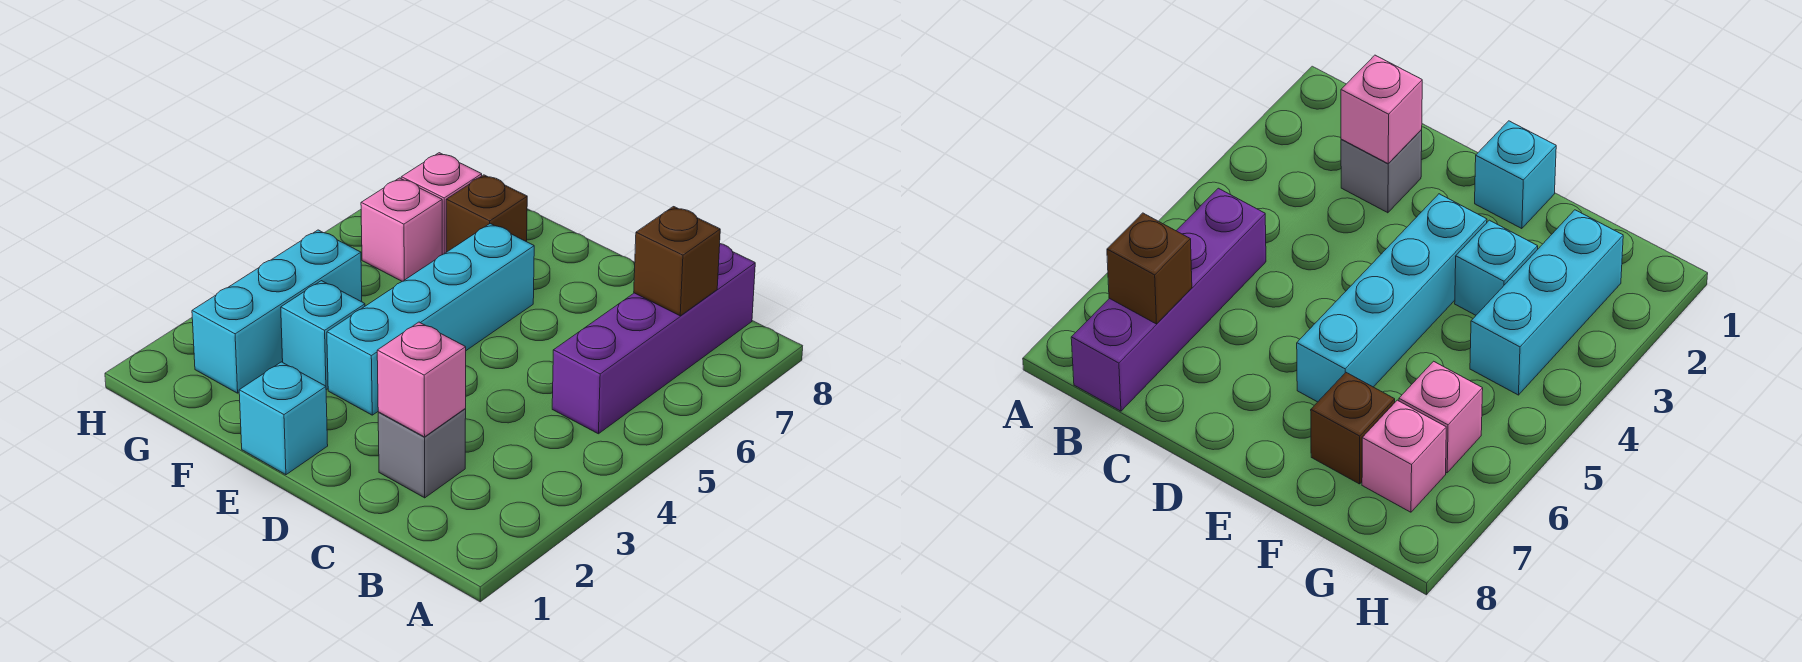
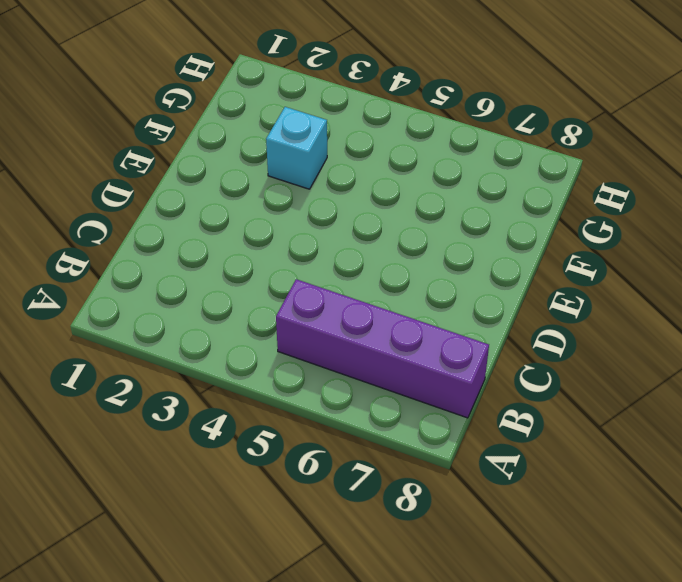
none -> grey 1x1 brick [378,409,466,498]
none -> cyan 1x1 brick [239,362,328,475]

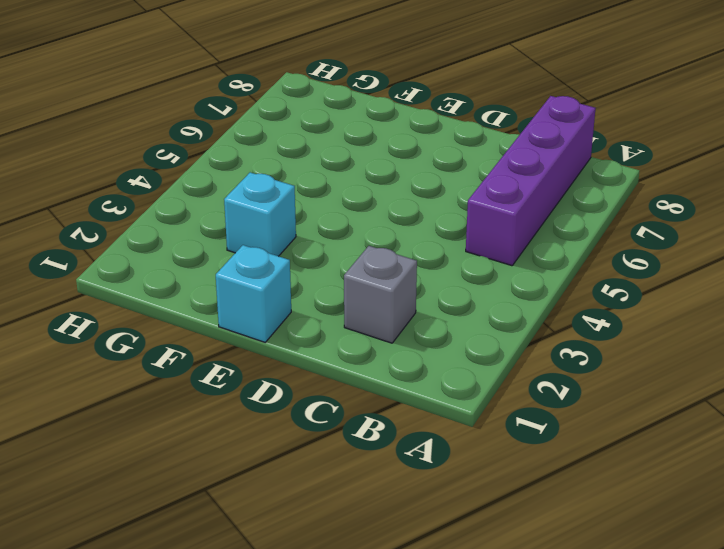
none -> cyan 1x4 brick [327,224,534,415]
none -> brown 1x1 brick [446,175,527,252]

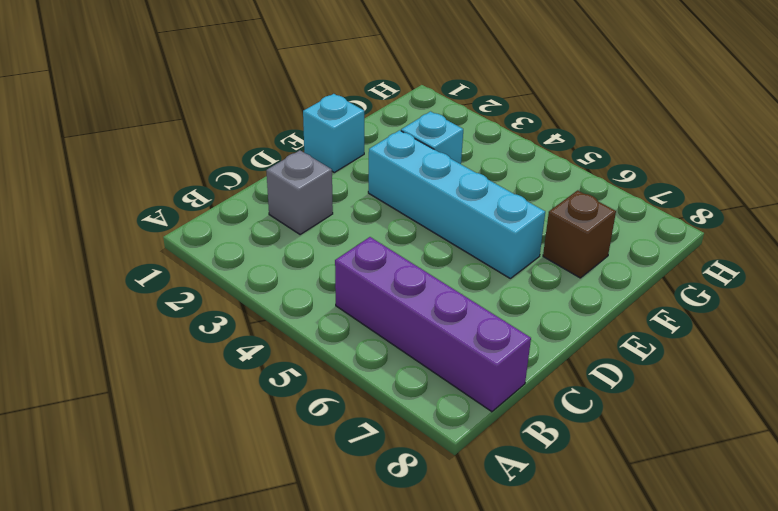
none -> cyan 1x3 brick [192,230,362,393]
none -> pink 1x1 brick [361,178,442,281]

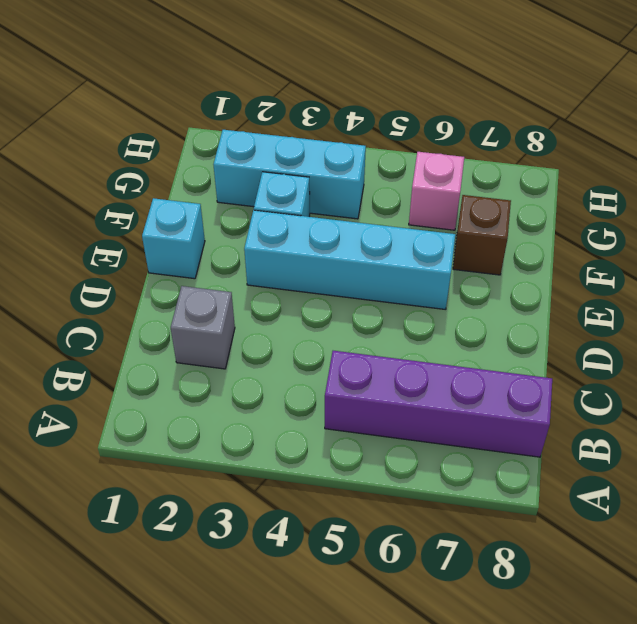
none -> pink 1x1 brick [401,153,482,255]
none -> brown 1x1 brick [634,207,720,316]

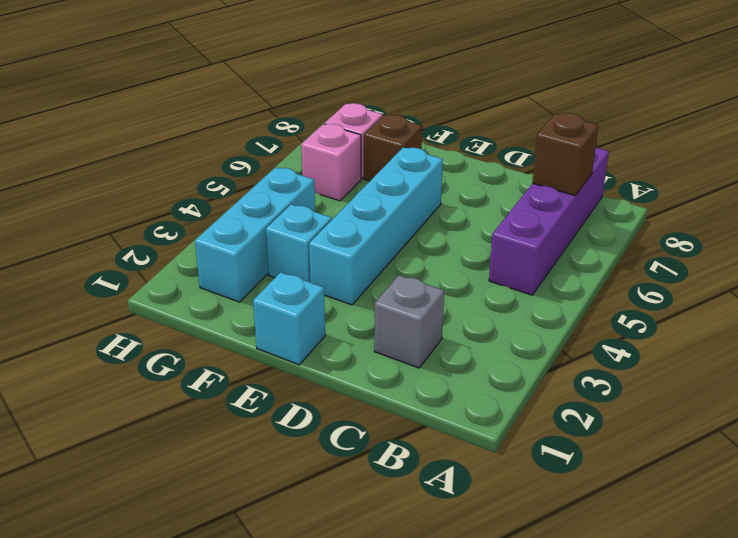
none -> pink 1x1 brick [377,322,466,437]

